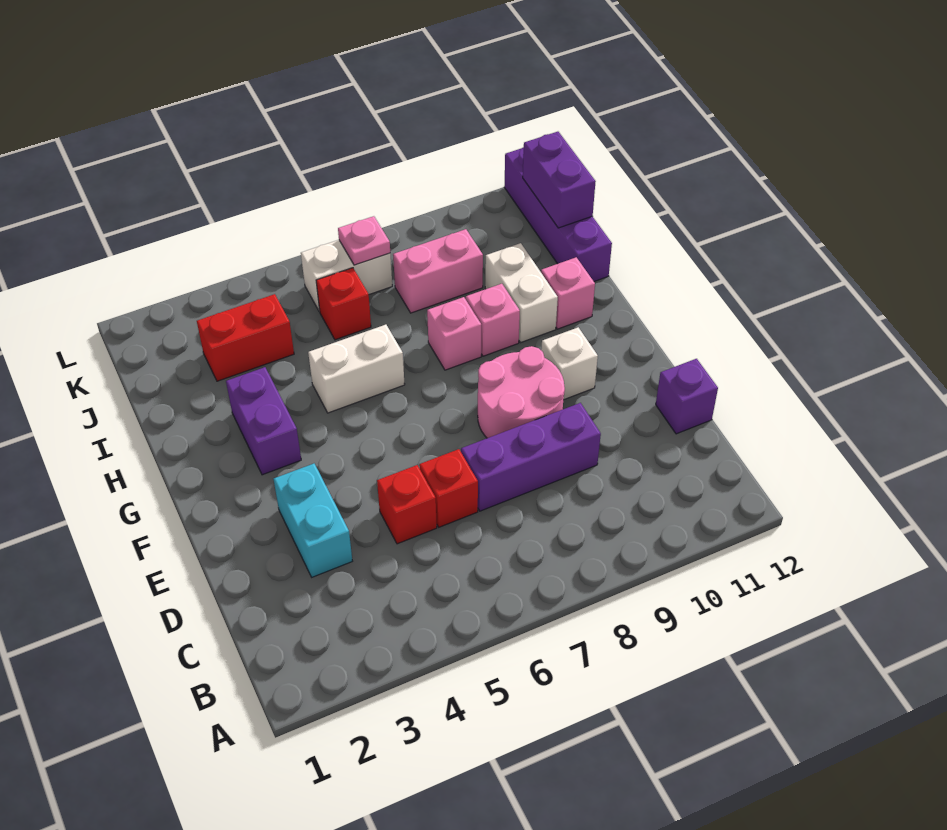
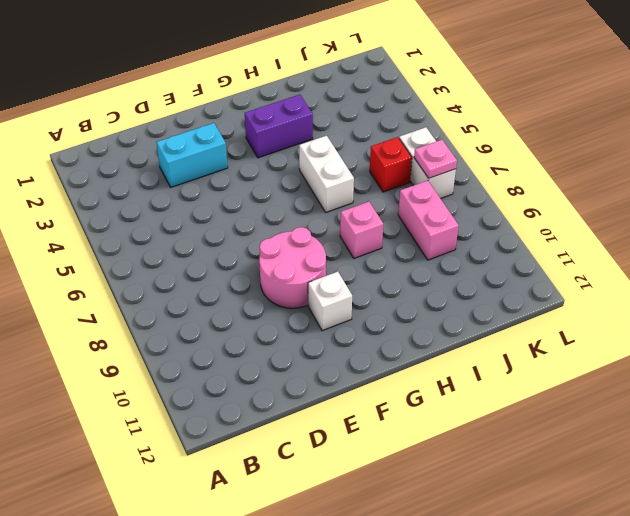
none -> red 1x1 brick [377,465,437,544]
none -> red 1x1 brick [419,449,478,527]
none -> purple 1x3 brick [461,403,601,511]

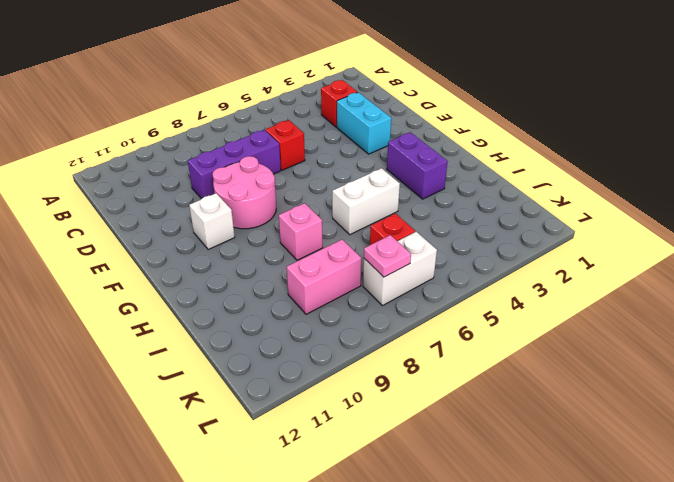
red 1x1 brick [321,80,357,127] -> red 1x1 brick moved to [377,465,437,544]
none -> purple 1x1 brick [656,359,718,434]
none -> pink 1x1 brick [466,284,520,356]
none -> white 1x2 brick [485,243,558,343]

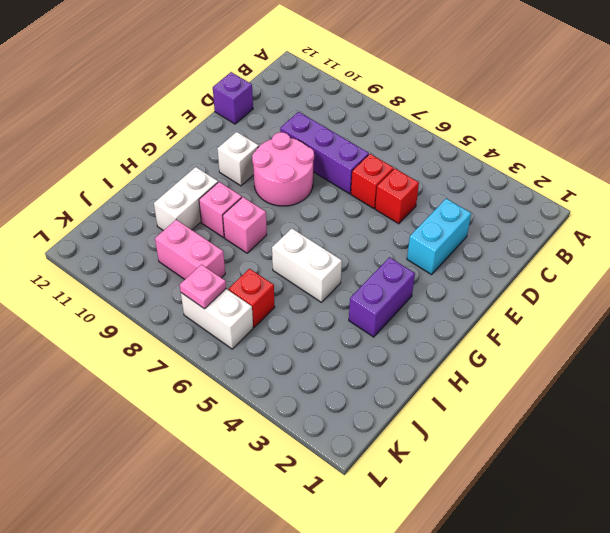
none -> pink 1x1 brick [541,257,595,329]
none -> purple 1x4 brick [504,147,612,281]
none -> red 1x2 brick [197,294,294,381]

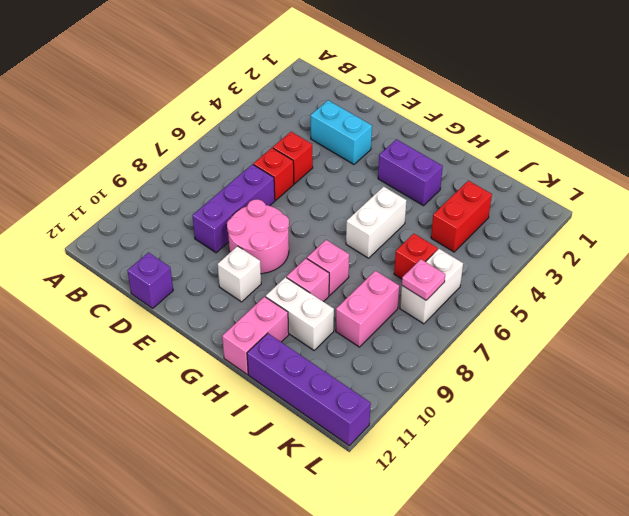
pink 1x2 brick [222,297,289,374] -> pink 1x1 brick [541,257,595,329]
none -> purple 1x2 brick [523,132,596,228]

